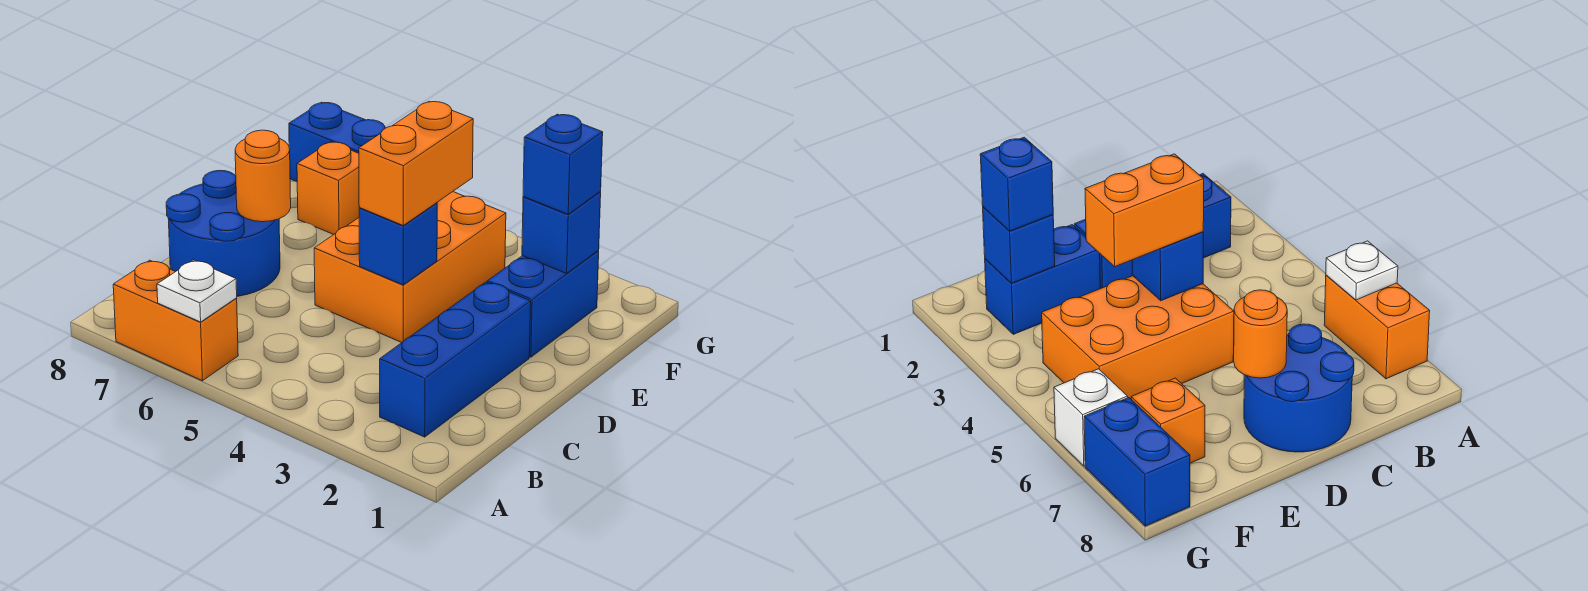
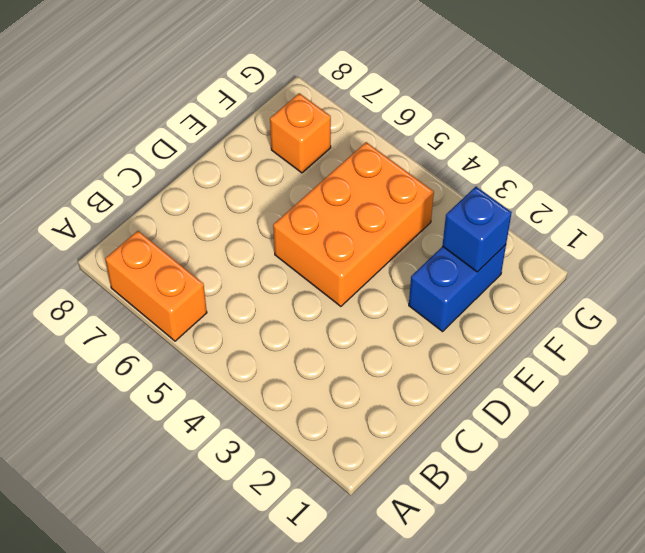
none -> blue 1x3 brick [380,282,531,437]
none -> blue 2x2 round brick [166,170,280,296]
none -> white 1x1 brick [1054,369,1128,466]

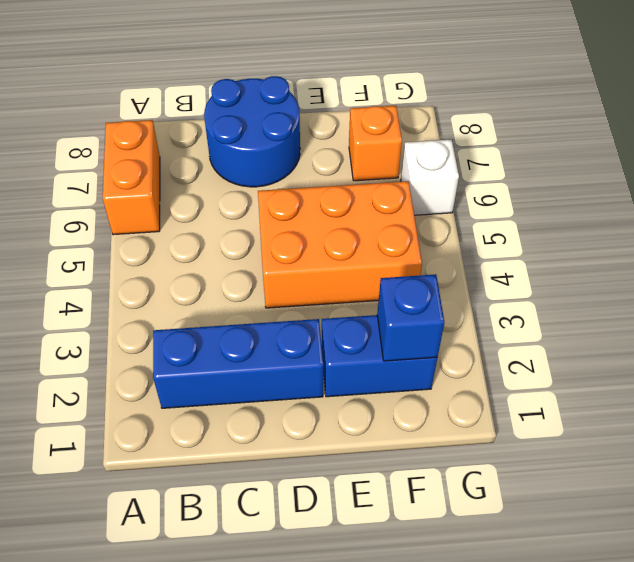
none -> blue 1x2 brick [289,102,385,182]
none -> white 1x1 plate [157,260,237,322]
none -> blue 1x1 brick [359,203,437,285]

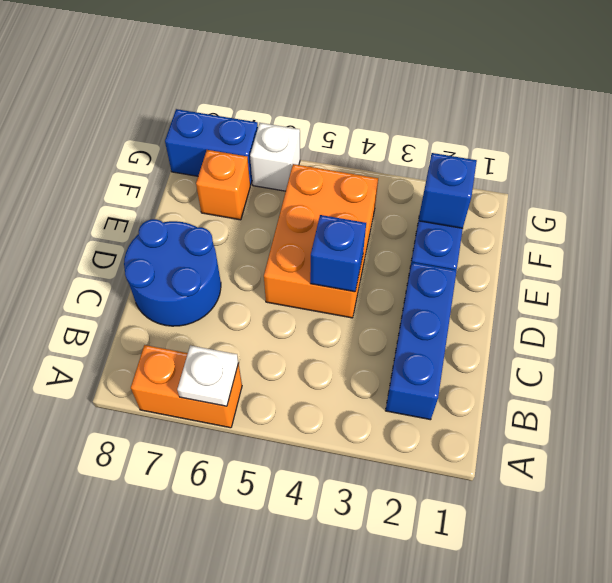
none -> orange 1x1 round brick [235,130,291,222]
none -> orange 1x2 brick [359,102,473,225]
none -> blue 1x1 brick [523,114,603,214]

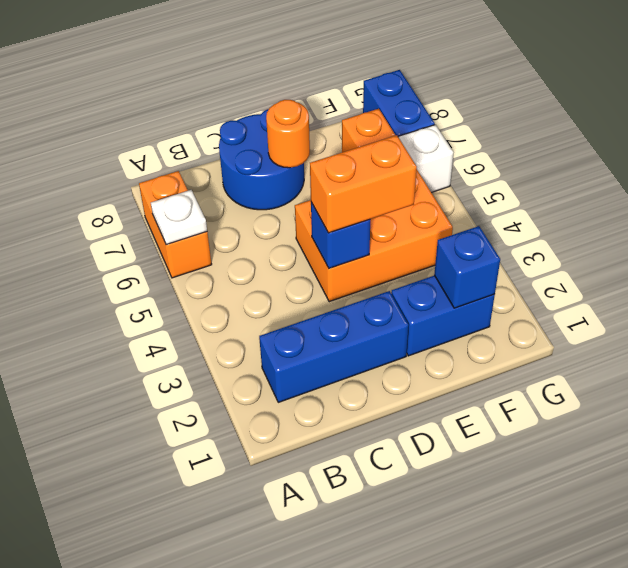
none -> blue 1x1 brick [523,114,603,214]

